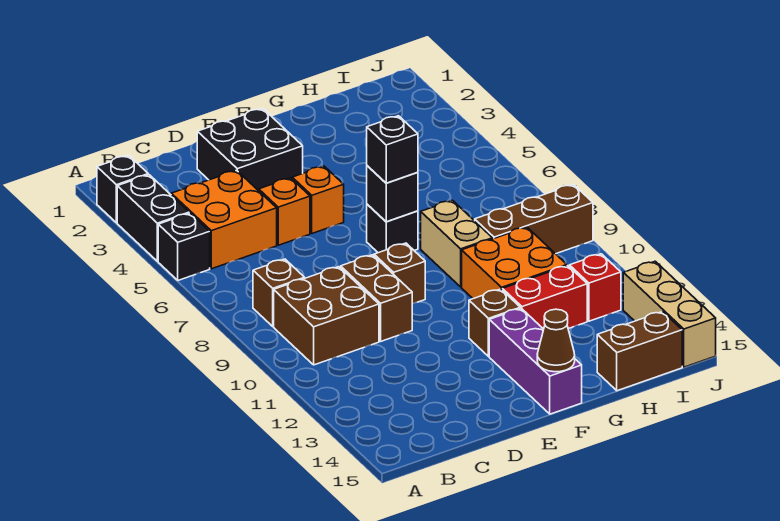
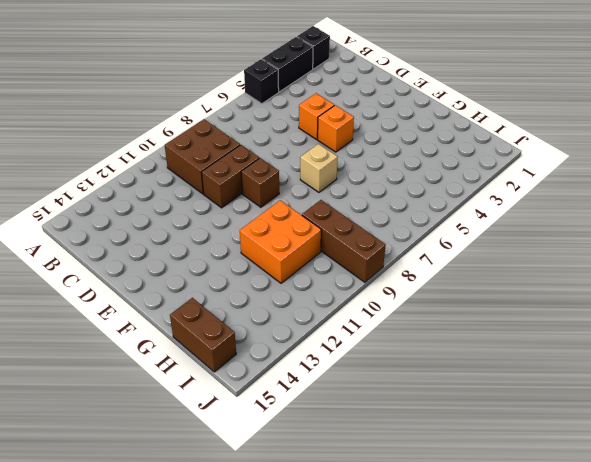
tan 1x1 brick [300,144,338,192] -> black 1x1 brick [367,204,418,253]
none -> orange 2x2 brick [171,170,277,269]
none -> brown 1x1 brick [253,259,305,326]
none -> black 2x2 brick [197,108,303,191]

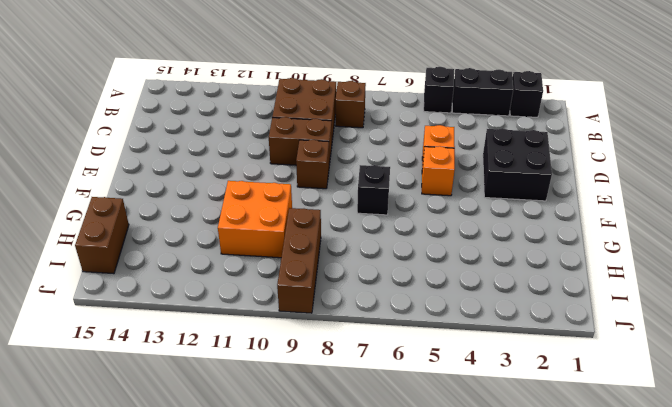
none -> orange 2x2 brick [171,170,277,269]
none -> brown 1x1 brick [469,289,520,357]
none -> purple 1x3 brick [489,308,582,414]

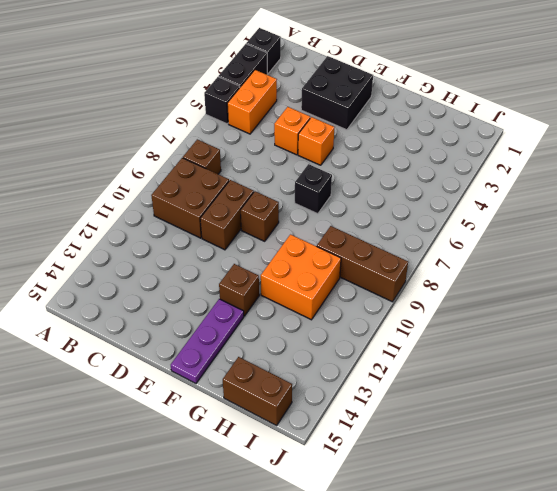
orange 1x2 brick [227,70,277,134] -> orange 2x2 brick [171,170,277,269]
purple 1x3 plate [171,299,244,383] -> purple 1x3 brick [489,308,582,414]
none -> tan 1x2 brick [421,200,492,287]
none -> red 1x2 brick [502,266,587,329]
none -> red 1x1 brick [569,254,621,321]

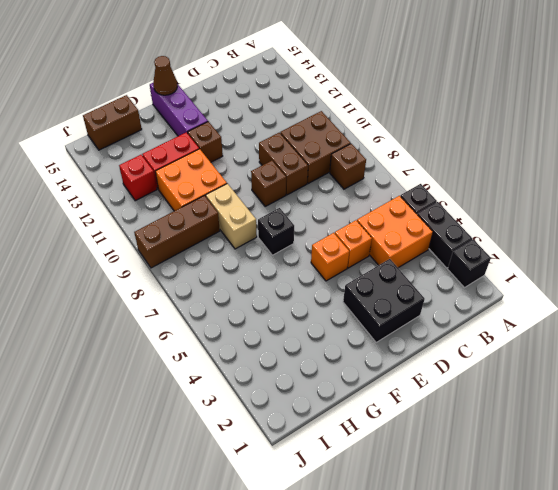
none -> tan 1x3 brick [623,261,716,367]
none -> black 1x1 brick [367,166,418,222]
none -> black 1x1 brick [367,116,418,183]

